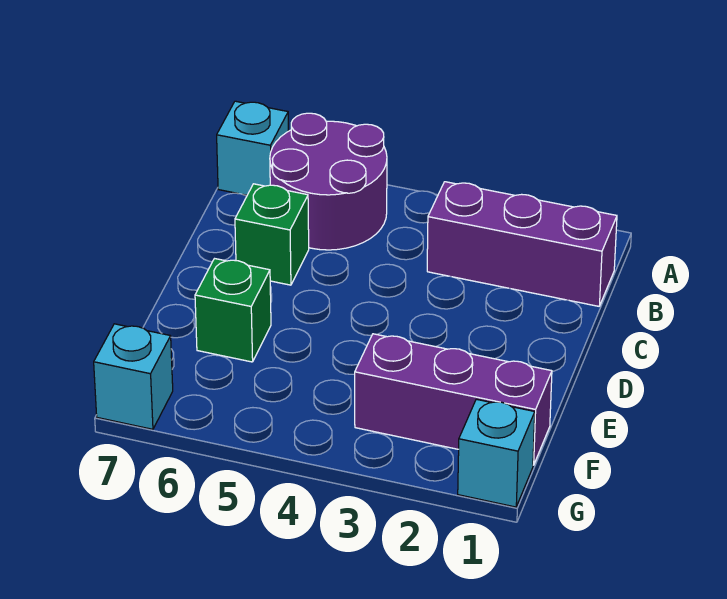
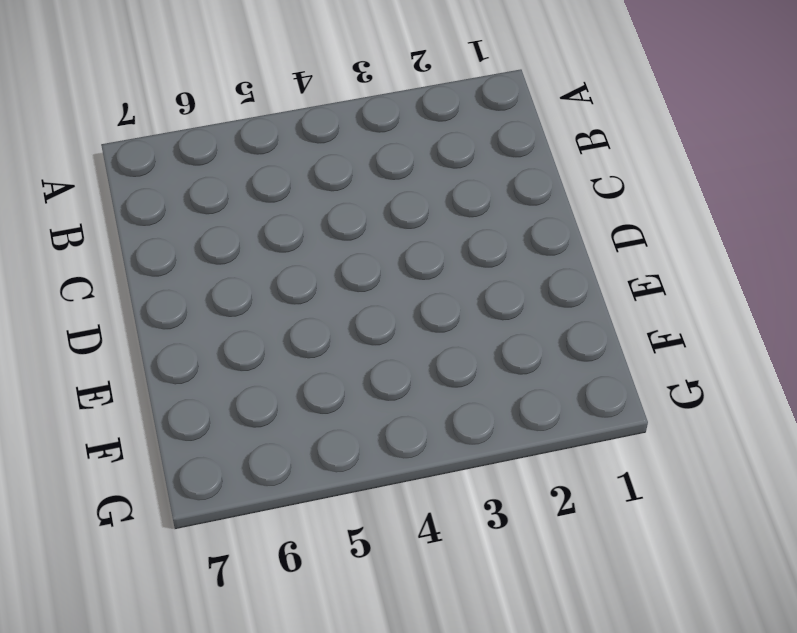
none -> purple 2x2 round brick [270,113,387,250]
none -> cyan 1x1 brick [217,101,288,195]

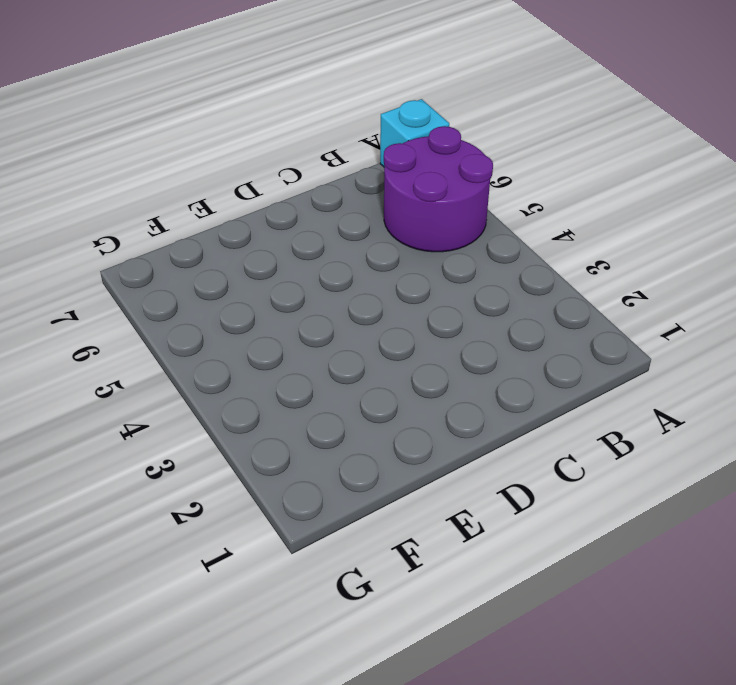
none -> purple 1x3 brick [427,182,617,306]
none -> green 1x1 brick [235,184,309,285]

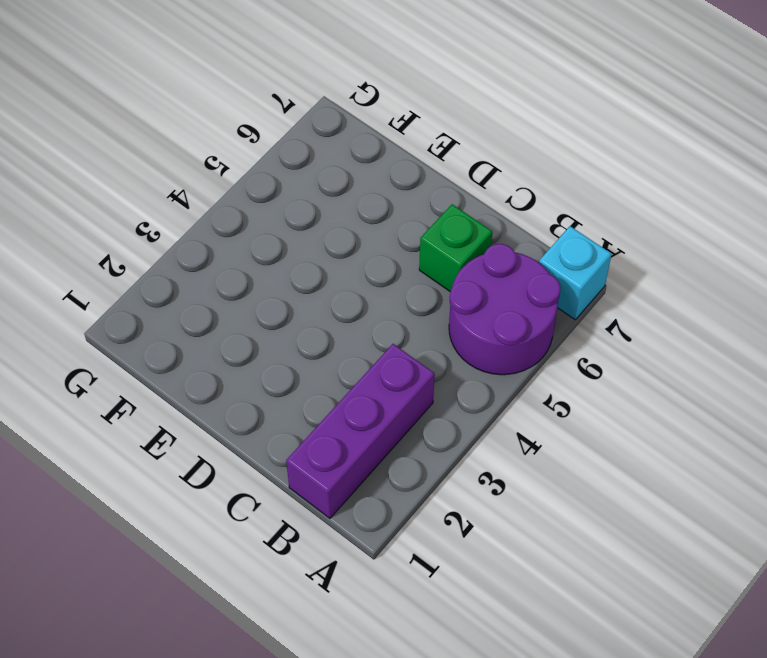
none -> green 1x1 brick [195,259,271,362]
none -> purple 1x3 brick [355,334,552,465]

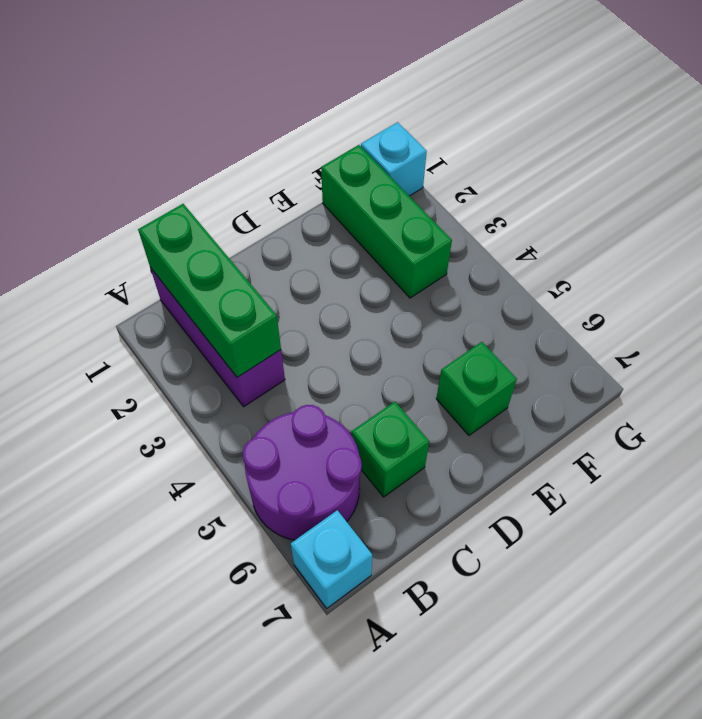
green 1x3 brick [138,204,281,377] -> none
green 1x3 brick [321,145,452,298] -> purple 1x3 brick [355,334,552,465]
none -> cyan 1x1 brick [94,324,173,429]

